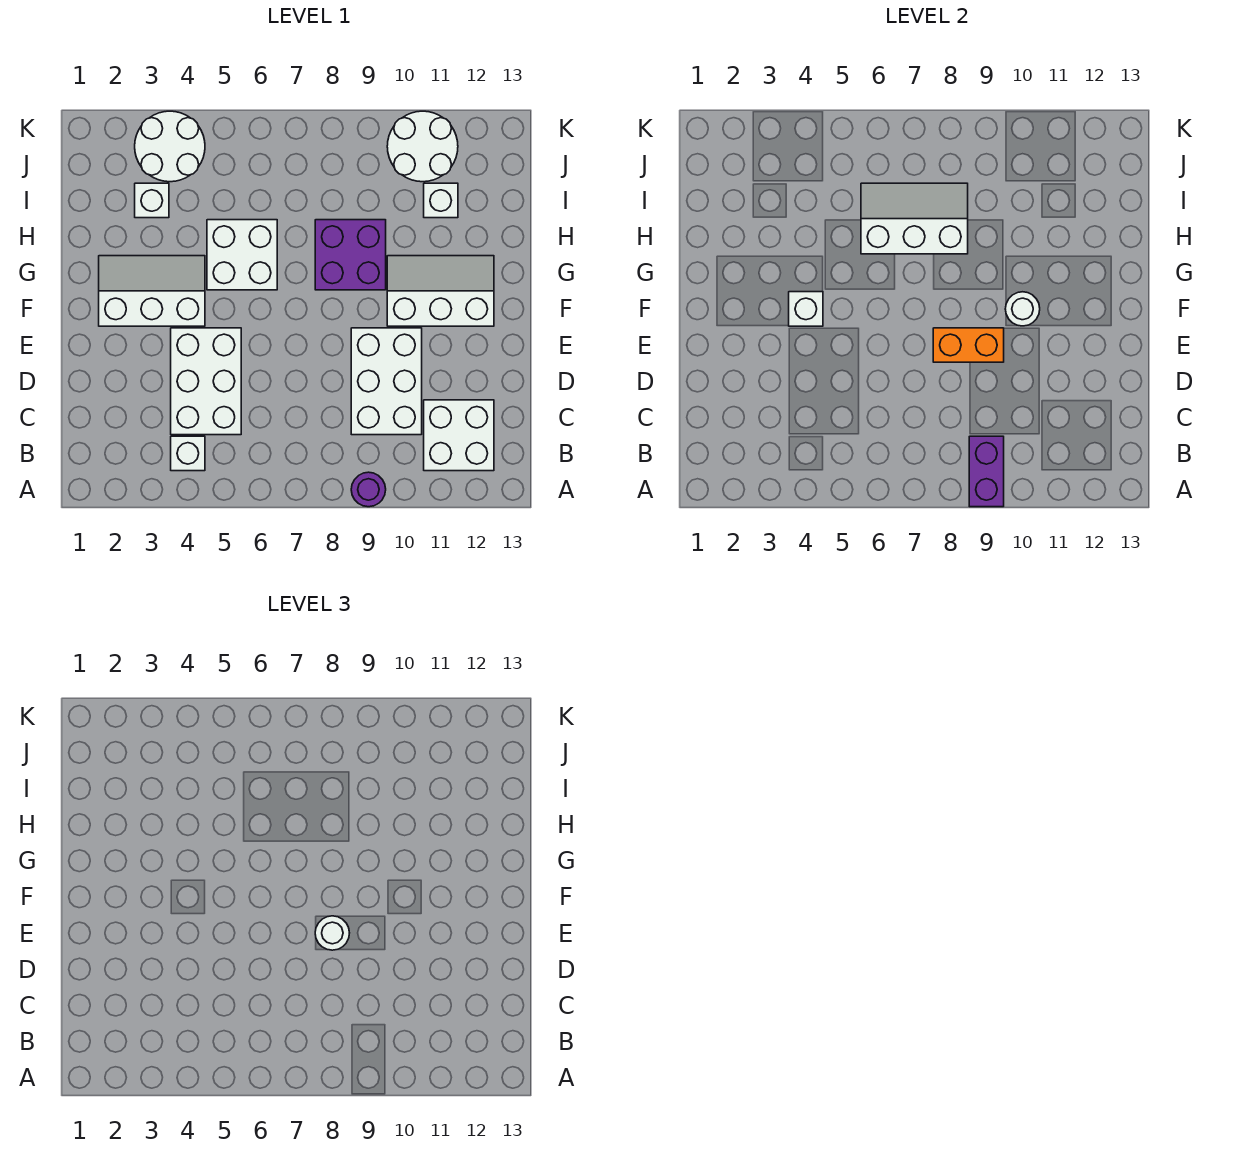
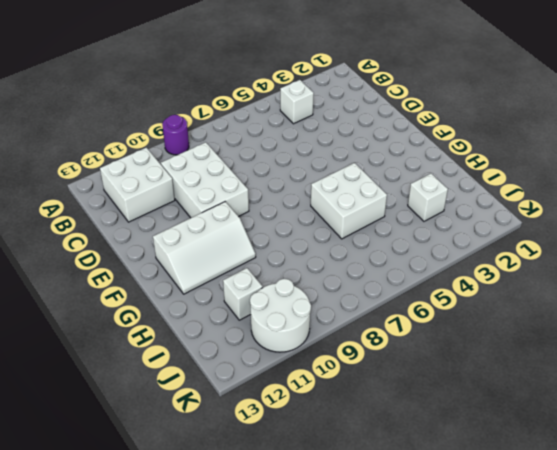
none -> white 2x3 brick [171,328,241,435]
none -> white 2x3 slope [99,256,205,326]
none -> purple 2x2 brick [315,220,386,290]

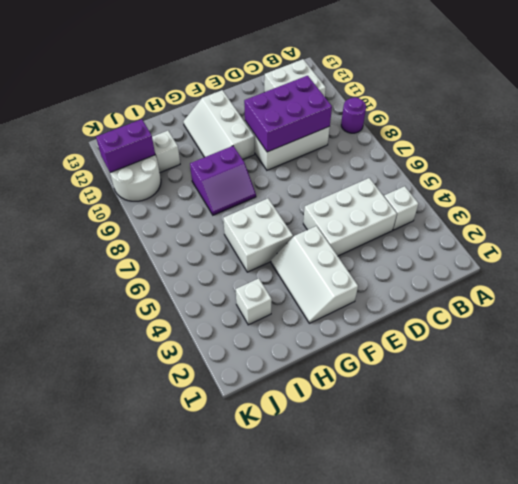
purple 2x3 brick [244,76,332,152] -> orange 1x2 brick [933,328,1004,362]
purple 2x2 slope [190,146,256,215] -> purple 2x2 brick [315,220,386,290]
purple 1x2 brick [96,119,155,173] -> purple 1x2 brick moved to [969,436,1004,507]
none -> white 2x2 round brick [135,111,205,182]
none -> white 1x1 brick [789,292,823,326]
none -> white 1x1 round brick [1005,292,1040,326]

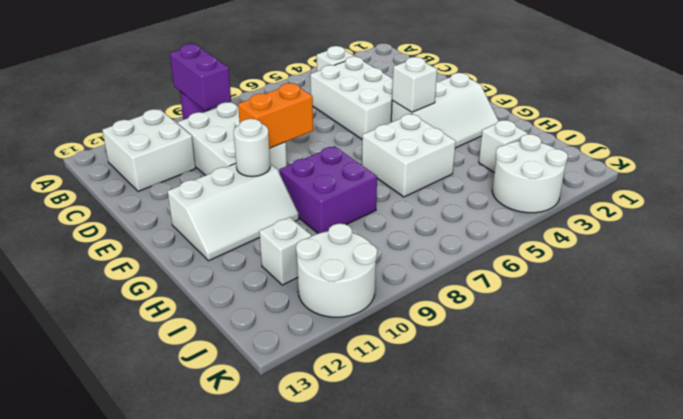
none -> white 2x3 slope [861,183,968,254]
none -> white 1x1 round brick [315,916,349,950]

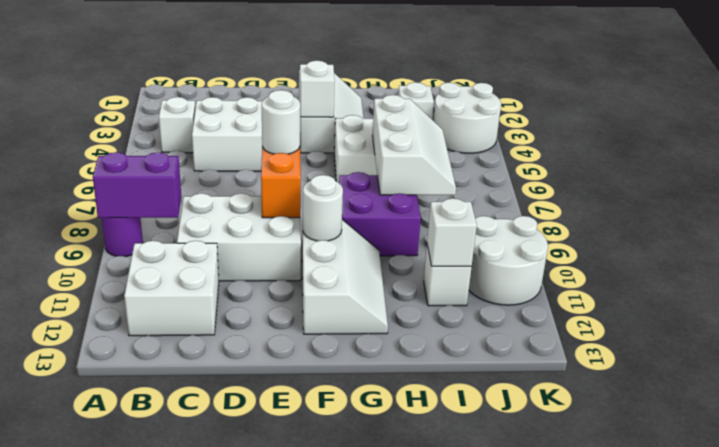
white 1x1 brick [427,198,477,266] -> none

